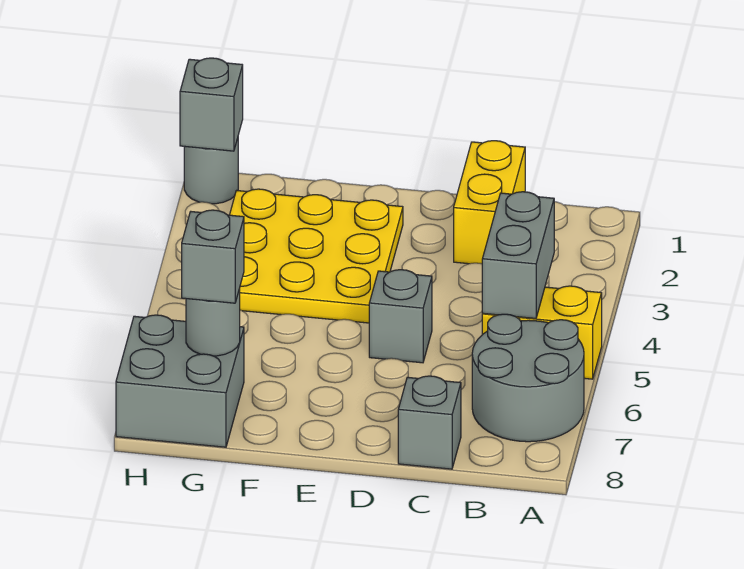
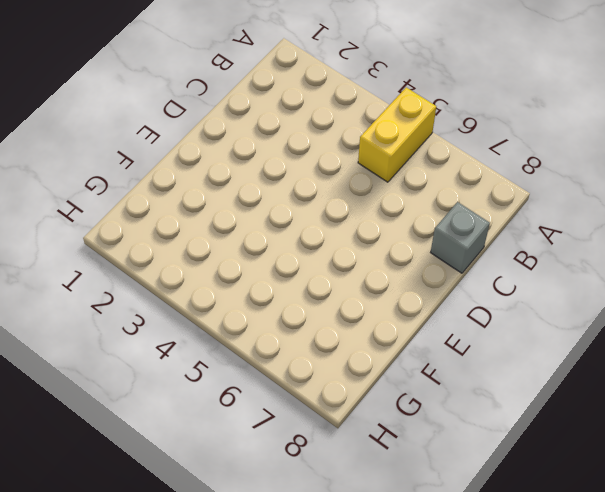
none -> grey 2x2 round brick [472,314,584,442]
none -> yellow 1x2 brick [454,141,525,264]
none -> grey 1x1 brick [369,270,432,363]

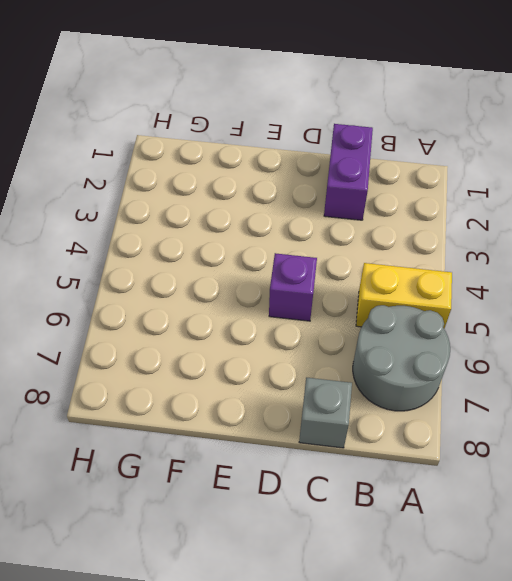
purple 1x2 brick [324,124,373,220] -> yellow 1x2 brick [454,141,525,264]
purple 1x1 brick [269,253,317,321] -> grey 1x1 brick [369,270,432,363]
none -> yellow 3x3 plate [230,189,403,323]
none -> grey 2x2 brick [116,315,244,447]
none -> grey 1x1 round brick [184,138,238,204]

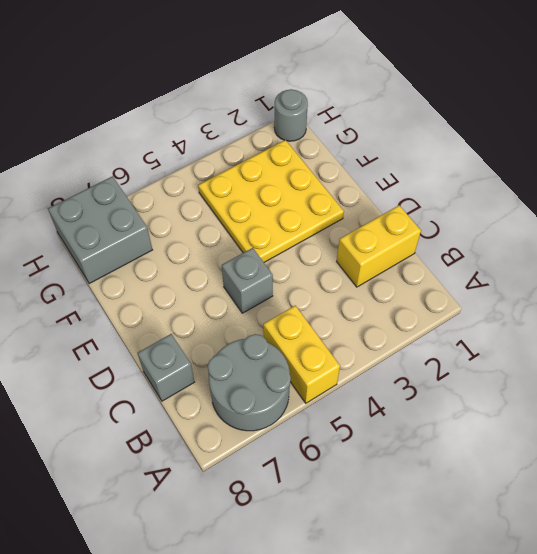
none -> grey 1x2 brick [482,192,554,319]
none -> grey 1x1 round brick [186,289,240,356]
none -> grey 1x1 brick [180,58,243,151]

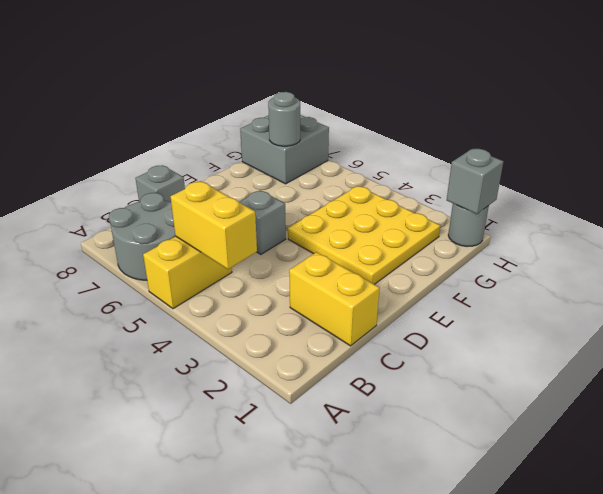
yellow 1x2 brick [170,181,257,269] -> grey 1x2 brick [482,192,554,319]
none -> grey 1x1 brick [182,210,244,303]

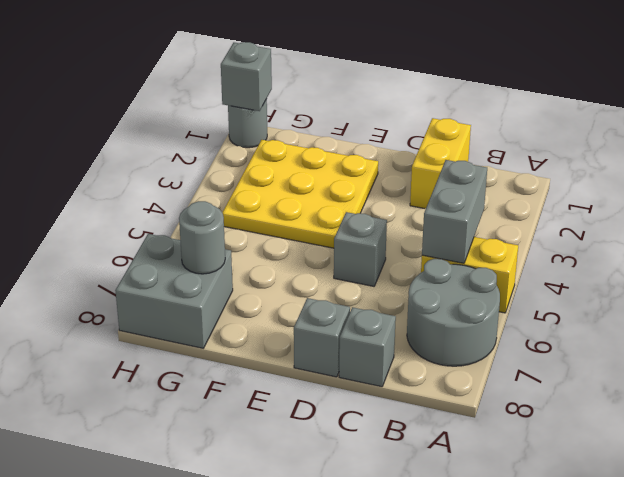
grey 1x1 brick [294,298,350,377] -> grey 1x1 brick moved to [182,210,244,303]

